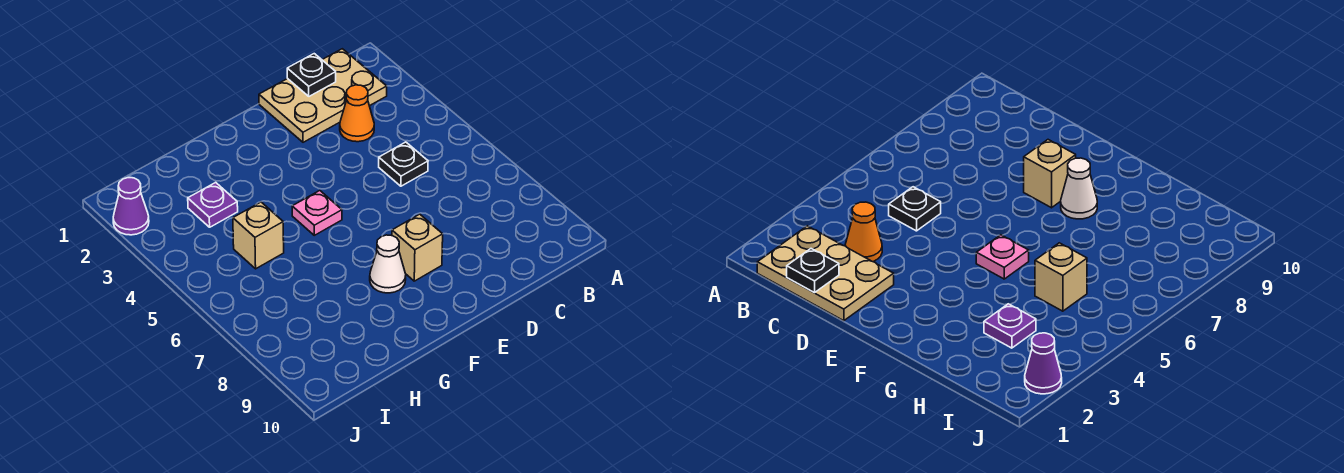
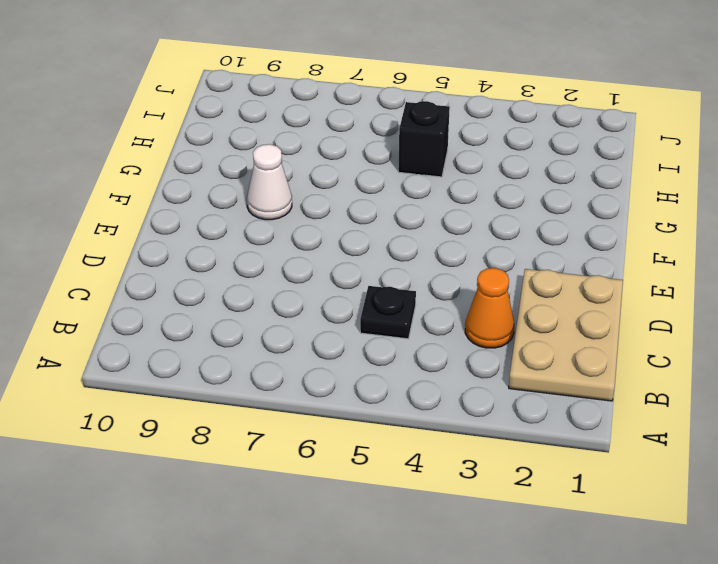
black 1x1 brick [398,101,450,177] -> tan 1x1 brick [233,202,284,269]
none -> tan 1x1 brick [392,214,443,281]
none -> pink 1x1 plate [292,191,342,235]

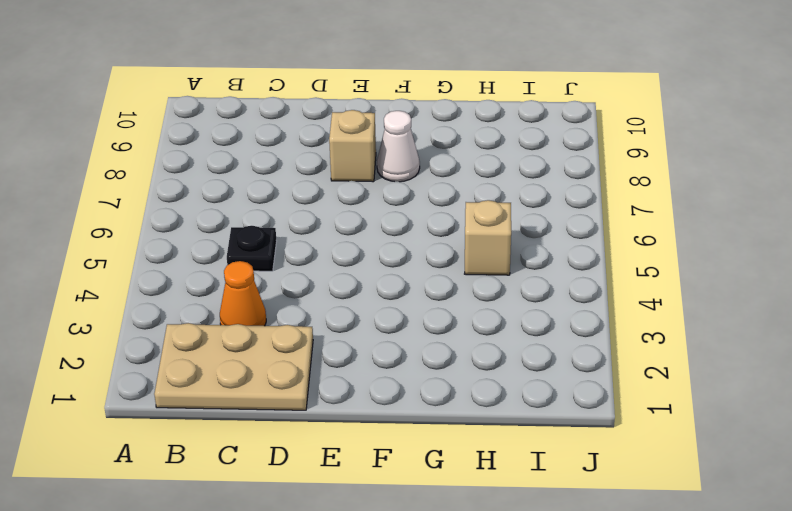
none -> pink 1x1 plate [292,191,342,235]
none -> purple 1x1 plate [188,182,238,227]

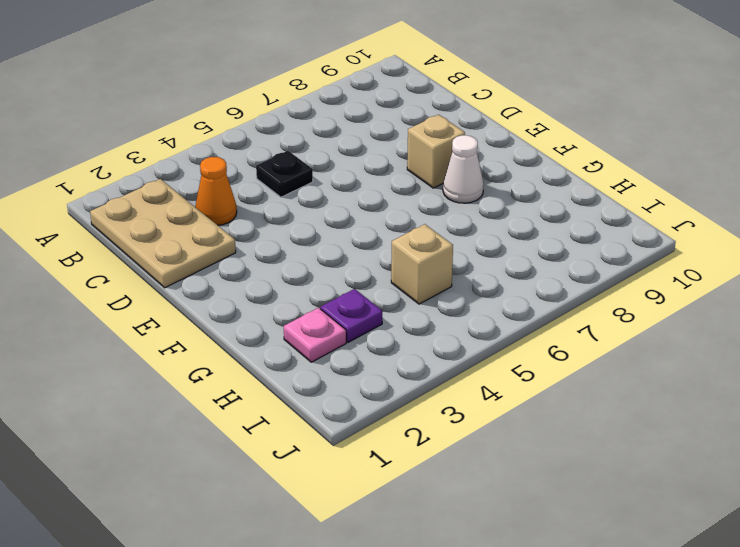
pink 1x1 plate [284,308,346,362] -> pink 1x1 plate moved to [292,191,342,235]
none -> purple 1x1 cone [113,177,149,235]
none -> black 1x1 plate [287,54,336,96]

